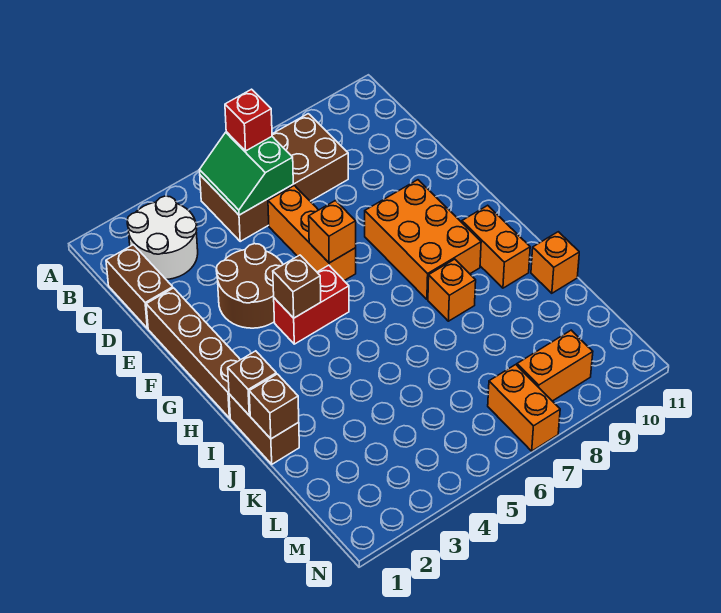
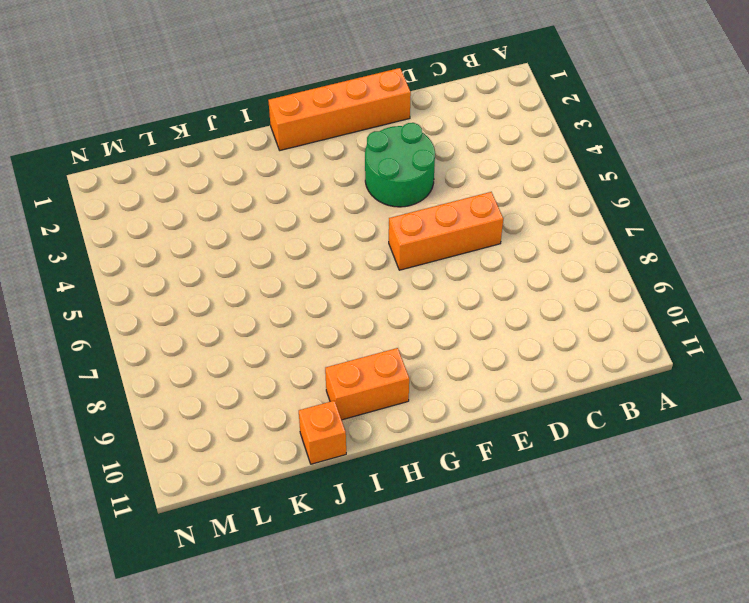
orange 1x4 brick [268,68,411,150] -> brown 1x4 brick [146,288,240,418]
green 2x2 round brick [365,123,435,207] -> brown 2x2 round brick [216,244,283,328]
none -> white 2x2 round brick [127,196,198,279]
none -> brown 2x4 brick [200,114,348,241]
none -> brown 1x2 brick [106,245,173,328]

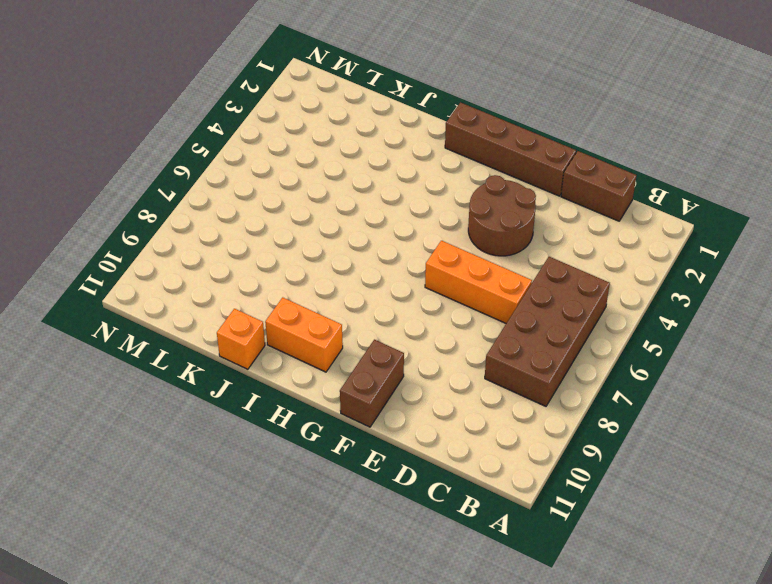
brown 1x2 brick [340,340,404,427] -> brown 1x2 brick turned to [229,394,299,464]
none -> white 2x2 round brick [127,196,198,279]
none -> orange 2x3 brick [365,180,481,299]
none -> red 1x2 brick [274,265,349,344]

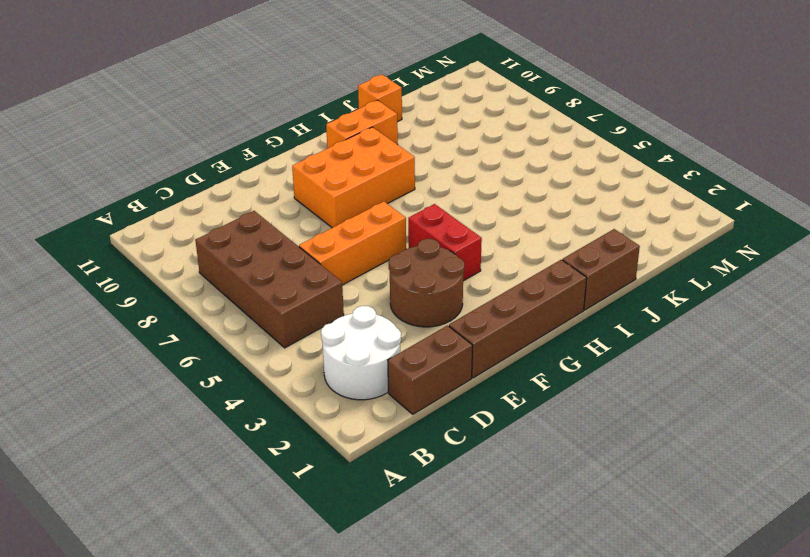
none -> orange 1x1 brick [428,259,476,321]
none -> orange 1x2 brick [488,365,560,451]
none -> orange 1x2 brick [517,330,593,401]

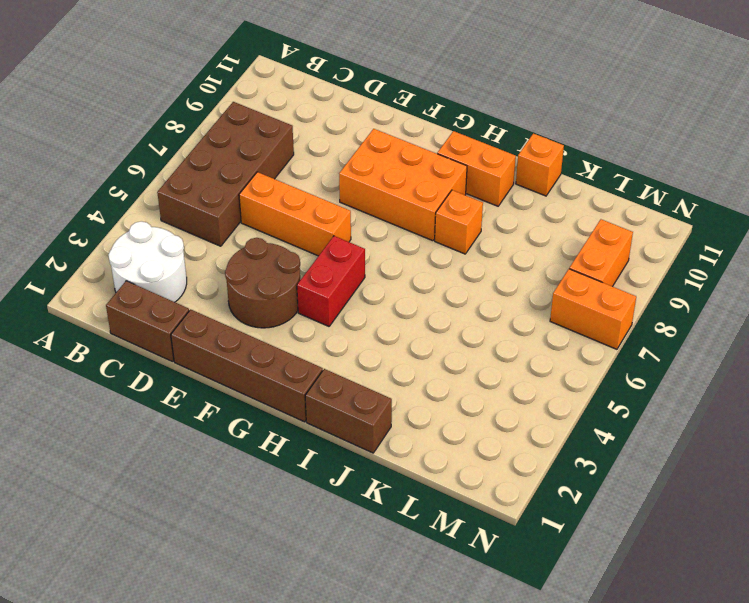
none -> green 2x2 slope [199,132,293,215]
none -> orange 1x1 brick [309,201,356,263]
none -> brown 1x1 brick [273,255,321,318]

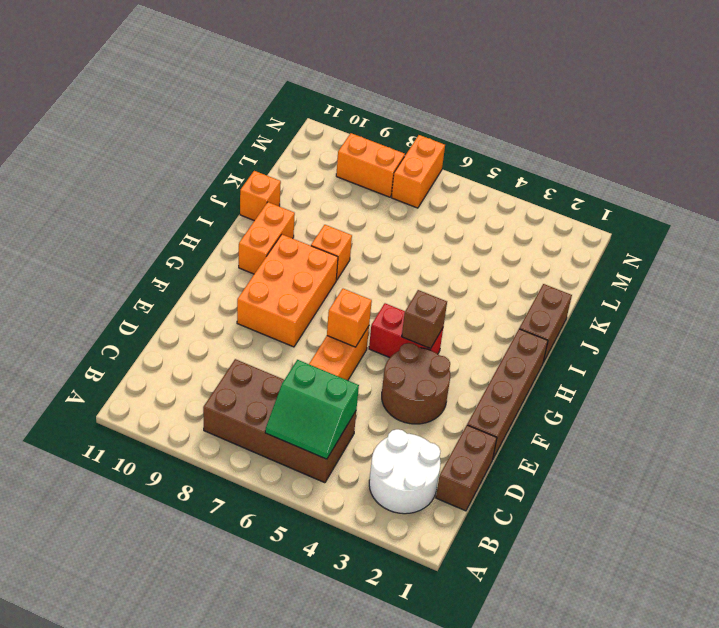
green 2x2 slope [265,360,359,459] -> green 2x2 slope turned to [199,132,293,215]
none -> brown 1x1 brick [228,351,276,415]
none -> brown 1x1 brick [249,374,299,439]
none -> red 1x1 brick [225,89,272,151]

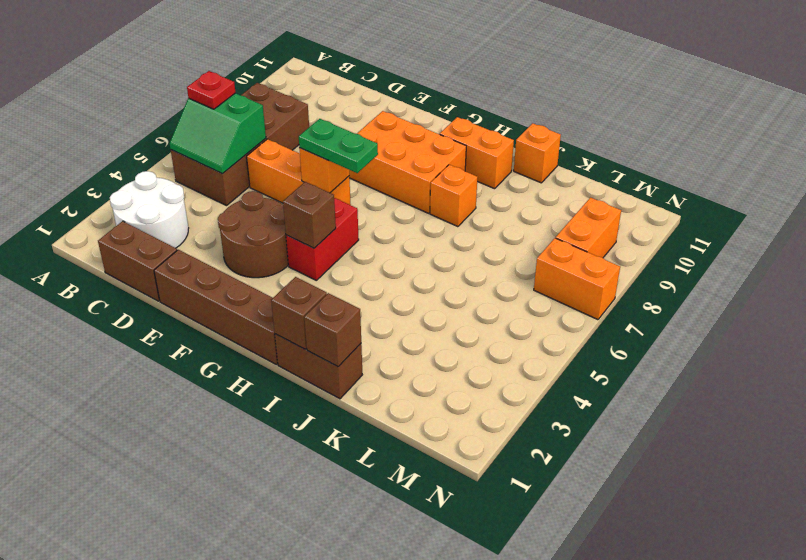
red 1x1 plate [187,71,236,109] -> red 1x1 brick [225,89,272,151]
green 1x2 plate [299,119,378,173] -> none

